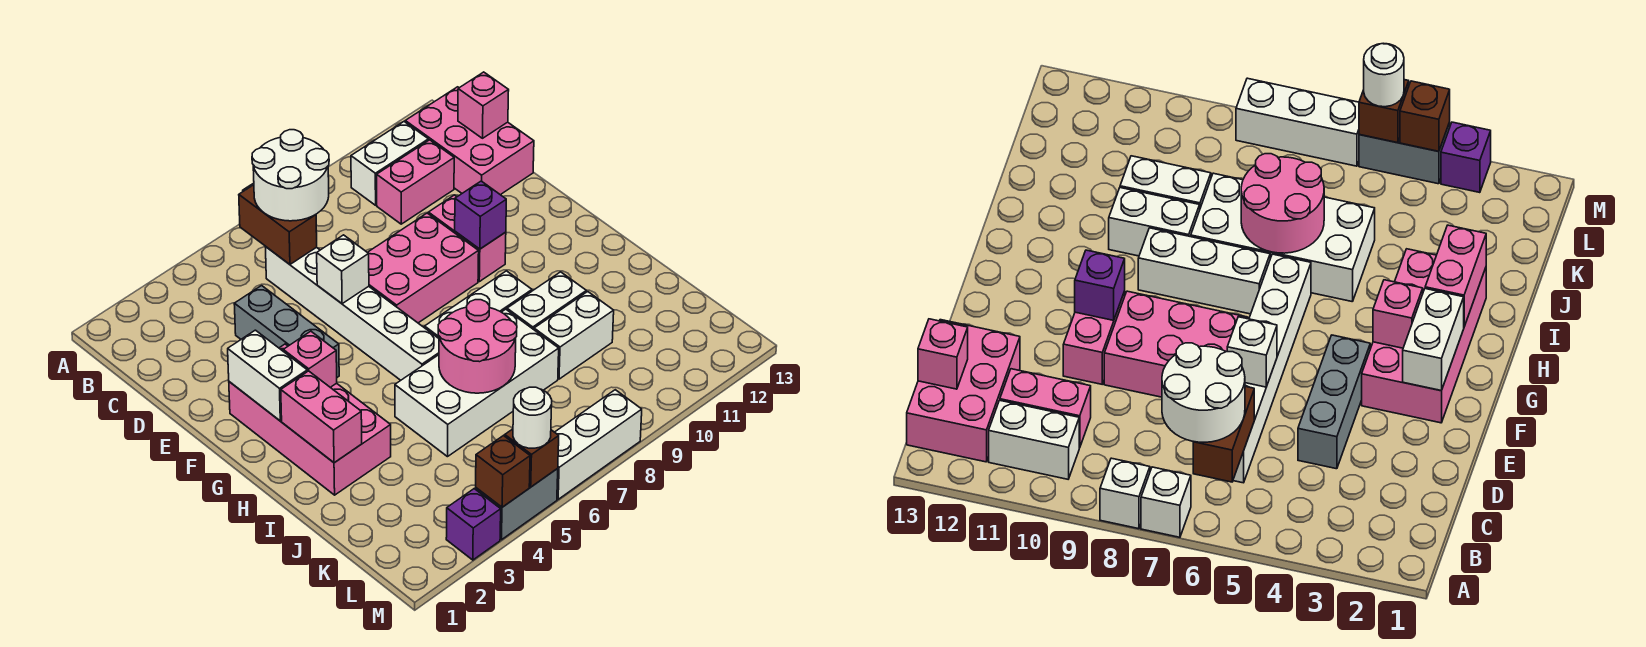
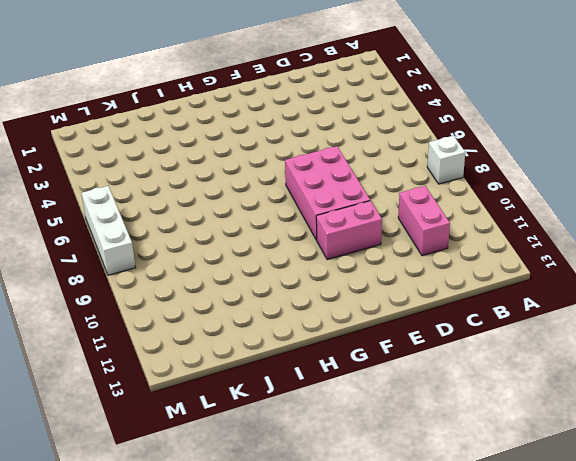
none -> white 1x1 brick [1141,467,1191,537]
none -> white 1x2 brick [351,122,428,205]
none -> pink 2x3 brick [405,87,534,195]

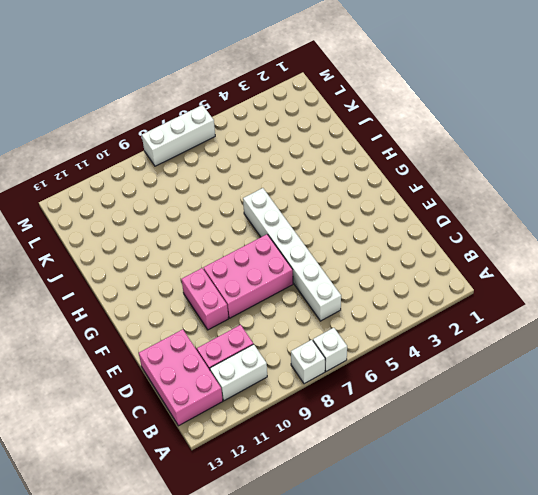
none -> grey 1x3 brick [234,286,339,377]
none -> pink 2x4 brick [229,344,391,495]
none -> white 1x3 brick [425,271,532,338]

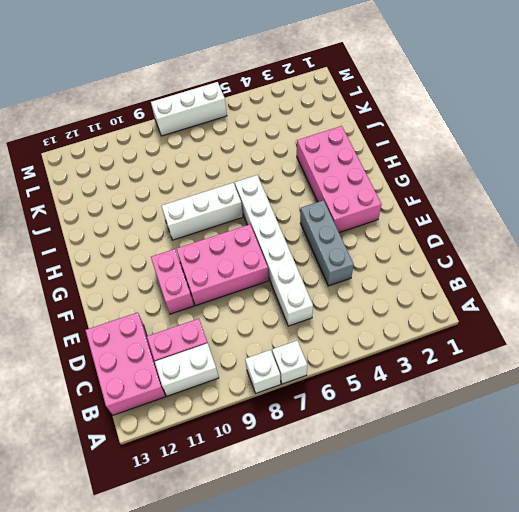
none -> white 2x4 brick [395,309,559,457]
none -> white 1x2 brick [507,272,586,330]
none -> white 1x2 brick [534,292,614,379]

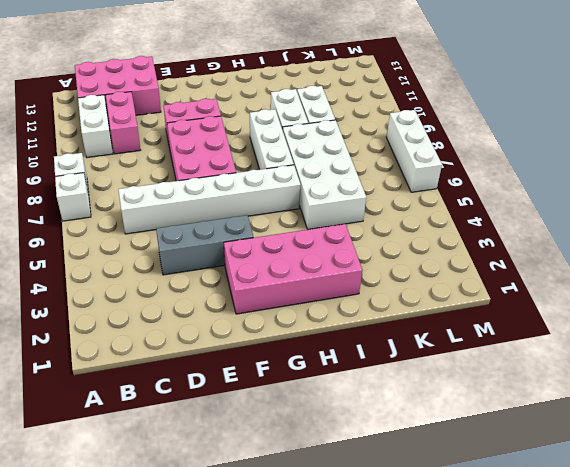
none -> purple 1x1 brick [446,489,501,560]
none -> grey 1x2 brick [476,469,558,540]
none -> brown 1x2 brick [239,185,317,264]

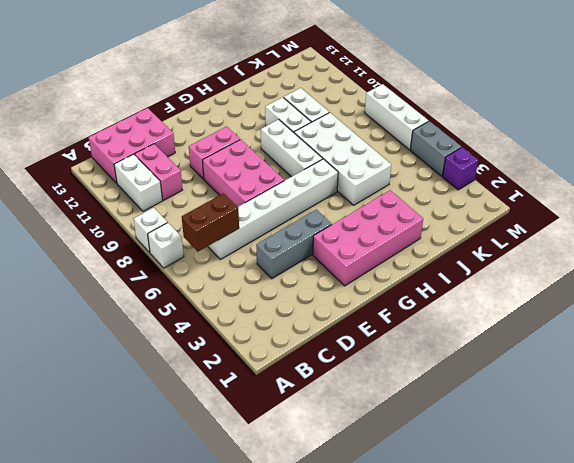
none -> pink 1x1 brick [458,72,509,138]
none -> white 1x1 brick [317,235,369,304]
none -> white 1x2 brick [228,330,307,421]

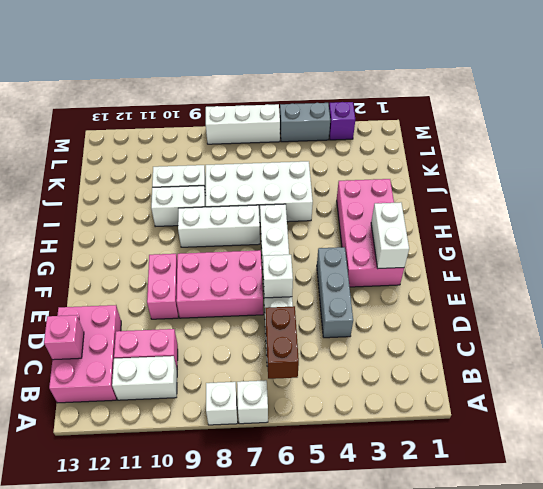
none -> purple 1x1 brick [455,181,506,249]
none -> pink 1x1 brick [283,331,337,387]
none -> pink 1x2 brick [281,371,362,463]

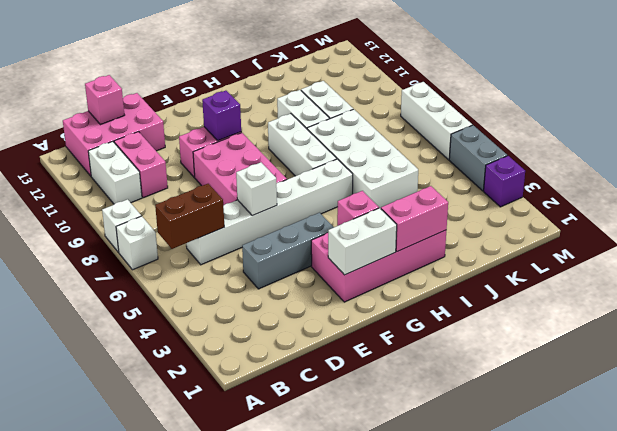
none -> pink 2x2 round brick [438,300,517,393]
none -> brown 1x1 brick [476,436,530,507]
none -> brown 1x1 brick [505,429,559,487]

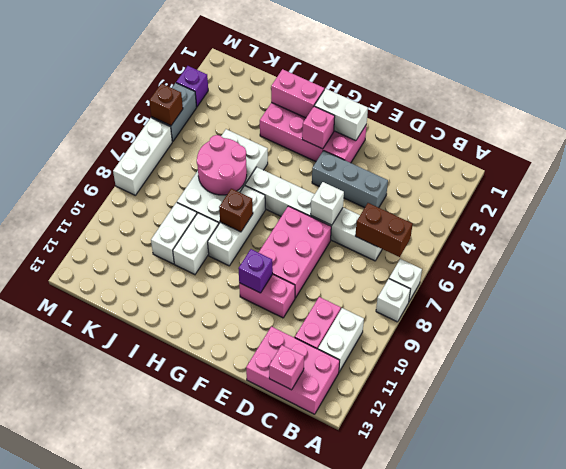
brown 1x1 brick [219,189,253,232] -> brown 1x1 brick moved to [476,436,530,507]
none -> white 2x2 round brick [252,130,329,221]
none -> white 1x1 round brick [513,387,552,448]

